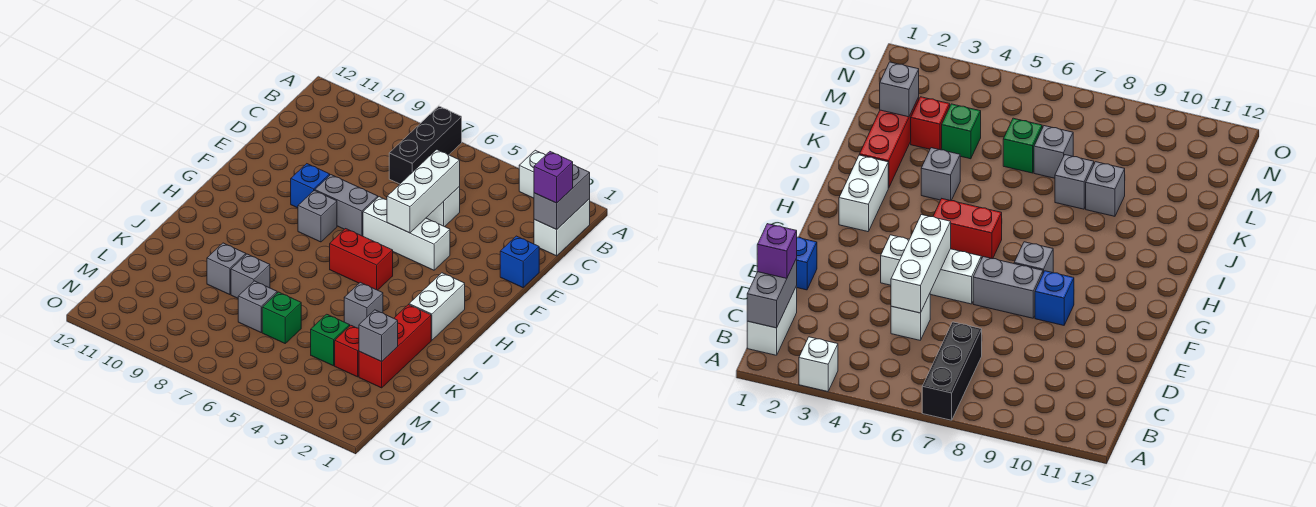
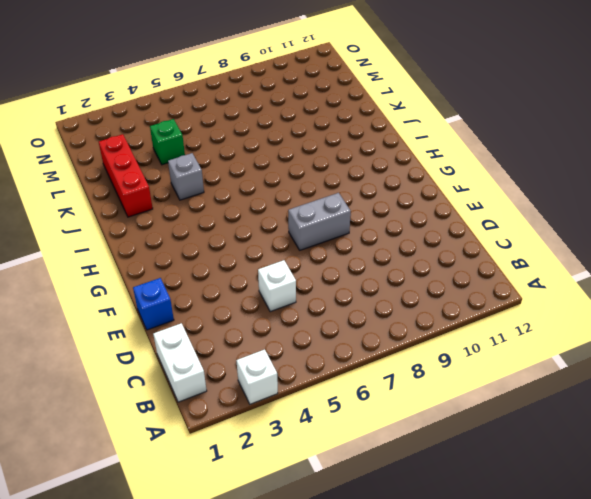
none -> black 1x3 brick [389,106,462,184]
none -> white 1x3 brick [363,197,450,270]
none -> blue 1x1 brick [291,164,330,208]

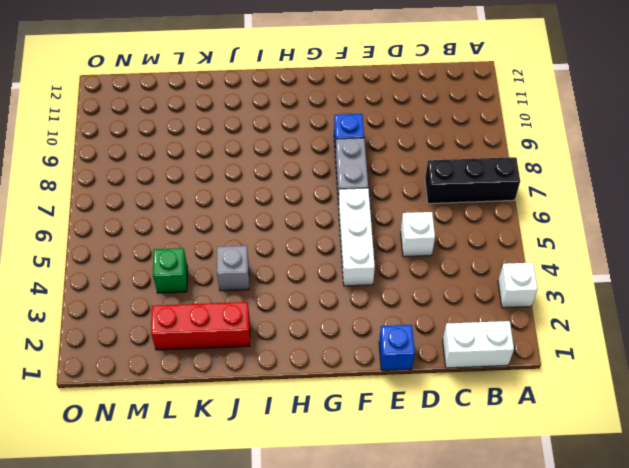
none -> grey 1x1 brick [298,191,337,242]
none -> white 1x2 brick [409,273,465,340]
none -> red 1x2 brick [330,229,393,290]

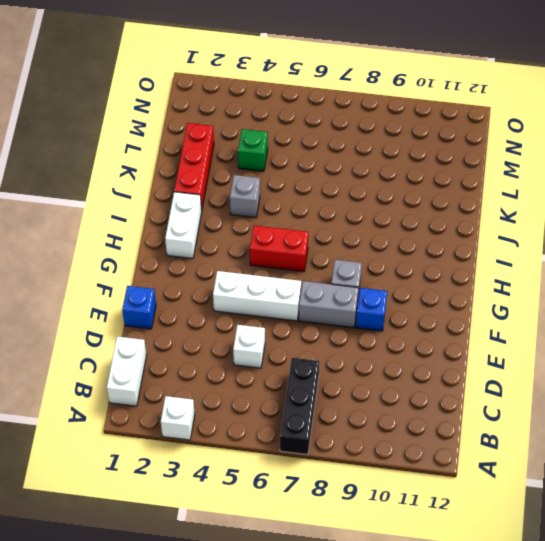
none -> grey 1x1 brick [231,254,270,298]
none -> grey 1x1 brick [207,243,246,295]
none -> red 1x1 brick [335,325,359,377]

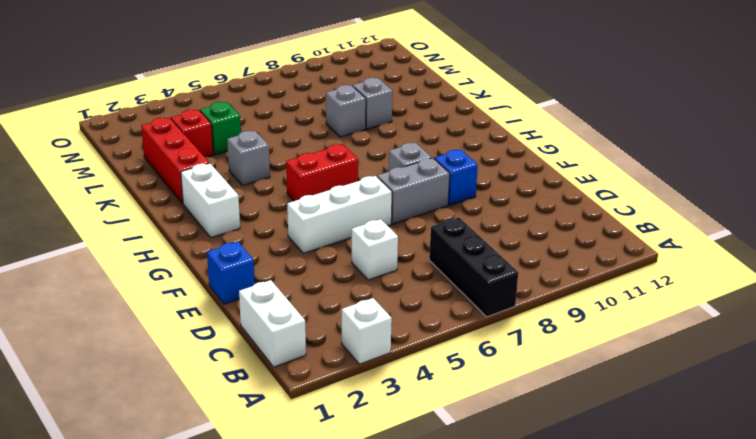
none -> green 1x1 brick [262,292,301,343]
none -> grey 1x1 brick [238,281,277,332]
none -> grey 1x2 brick [534,165,590,229]

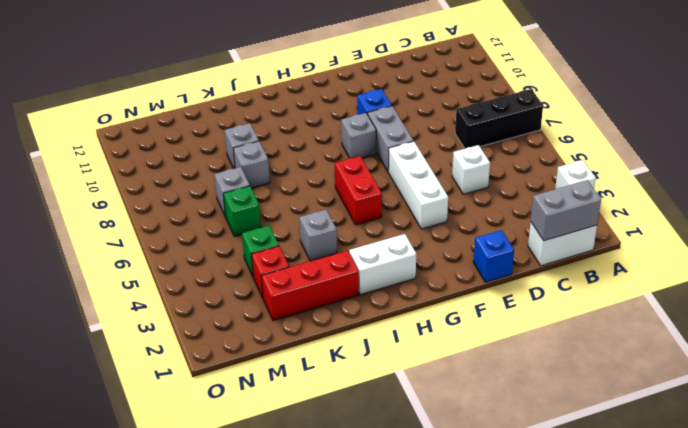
none -> white 1x3 brick [387,150,460,233]
none -> grey 1x1 brick [359,310,398,361]
none -> purple 1x1 brick [534,152,573,203]

